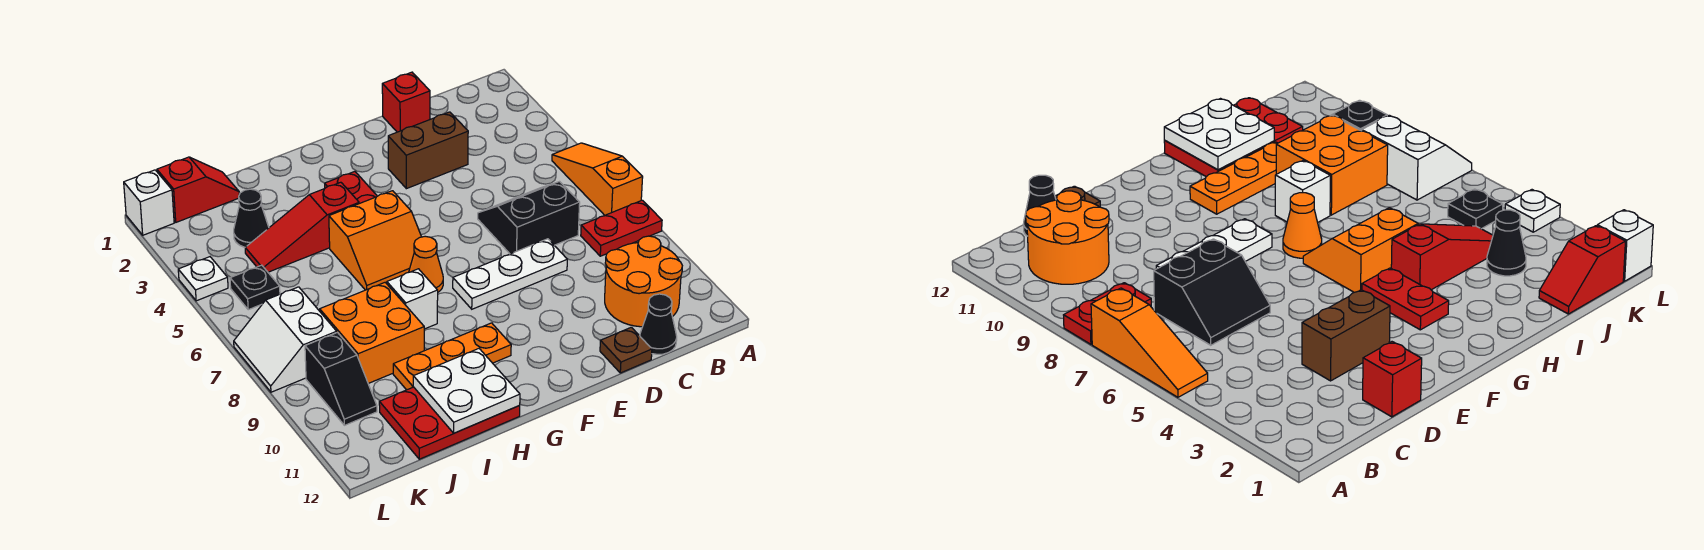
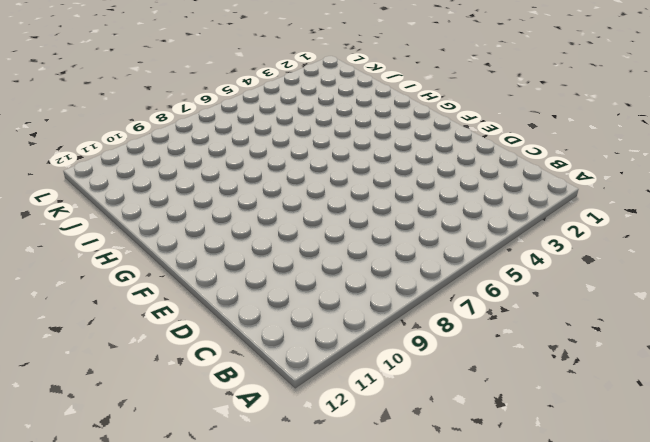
none -> orange 1x3 slope [552,143,643,215]
none -> red 1x2 plate [581,200,662,256]
none -> orange 2x2 round brick [605,236,682,327]

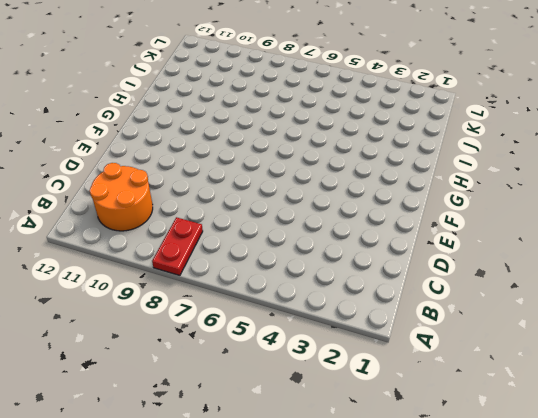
none -> orange 1x3 slope [552,143,643,215]
none -> black 2x2 slope [478,182,580,254]
none -> black 1x1 cone [640,294,677,354]

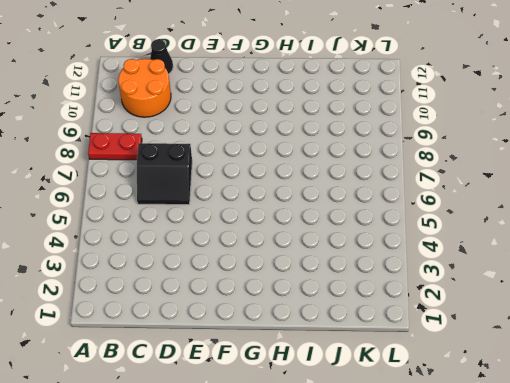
none -> orange 1x3 slope [552,143,643,215]
none -> red 1x1 brick [382,72,430,132]
none -> brown 1x2 brick [388,112,468,189]

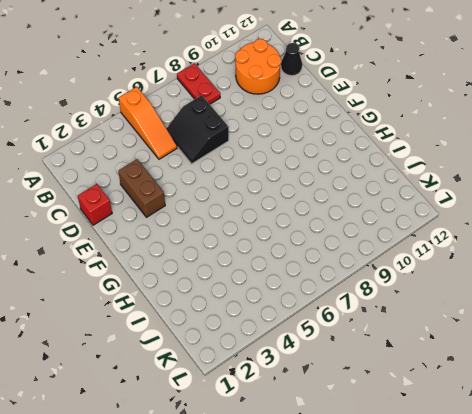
orange 1x3 slope [119,87,177,159] -> orange 1x3 slope turned to [552,143,643,215]
none -> white 1x3 plate [453,239,567,309]
none -> brown 1x1 plate [600,327,652,373]
none -> red 1x2 plate [325,172,377,204]

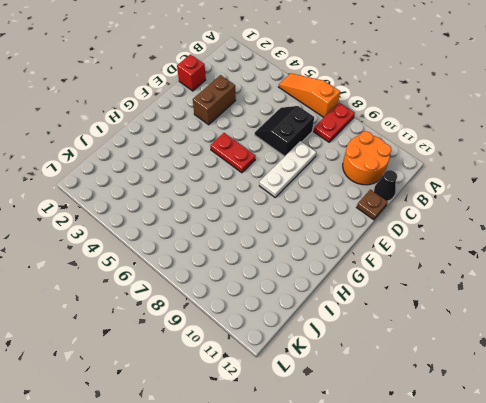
red 1x2 plate [210,133,255,173] -> red 1x2 plate moved to [325,172,377,204]
none -> orange 2x2 slope [329,191,421,290]
none -> orange 1x1 cone [409,236,443,292]
none -> orange 1x3 plate [393,323,511,390]

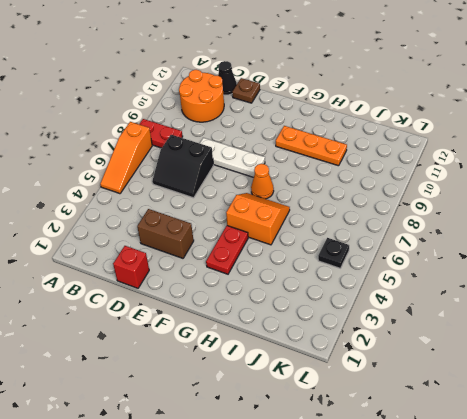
none -> red 1x3 slope [245,182,359,272]
none -> white 1x1 brick [387,269,438,329]
none -> red 2x3 plate [379,387,520,459]

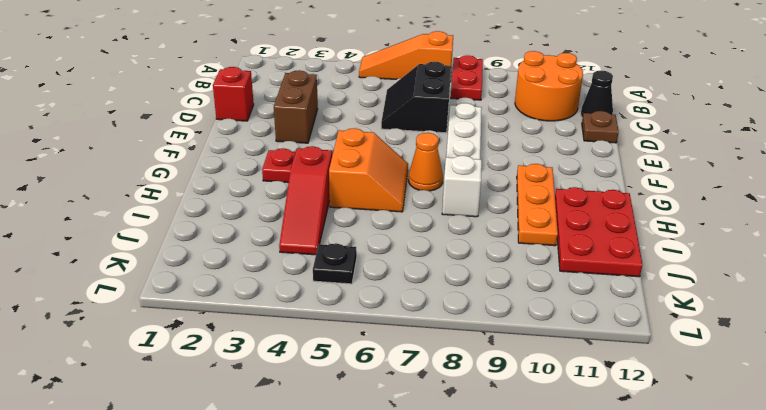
none -> orange 2x2 brick [320,282,424,384]
none -> red 1x2 slope [157,157,239,222]
none -> black 1x1 cone [234,189,269,247]

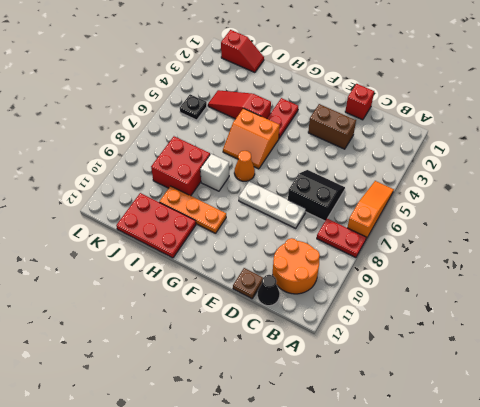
red 2x2 brick [151,136,210,196] -> orange 2x2 brick [320,282,424,384]
none -> black 1x1 cone [234,189,269,247]
none -> white 2x2 slope [234,287,337,392]
none -> black 1x2 slope [305,333,377,425]

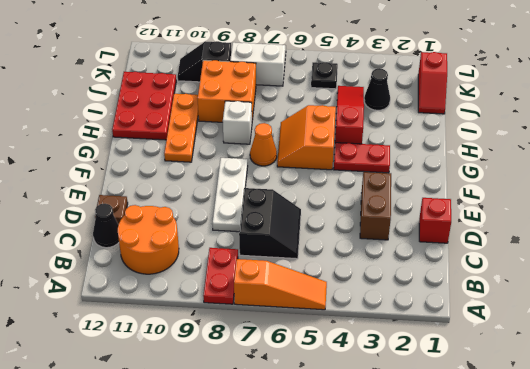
none -> white 1x1 brick [124,170,174,235]
none -> white 1x1 plate [178,257,228,301]
none -> white 2x2 plate [413,349,520,433]

